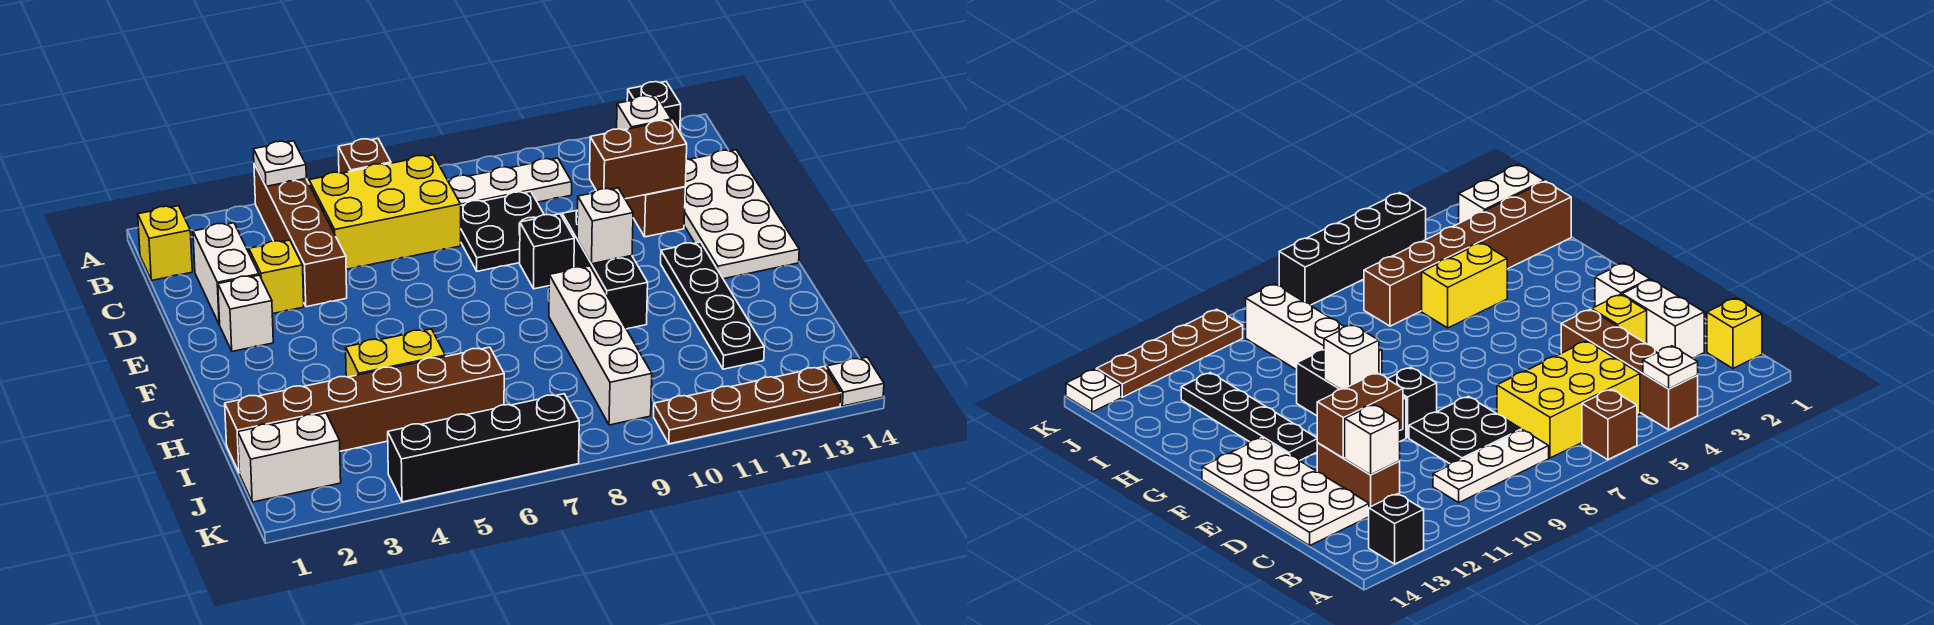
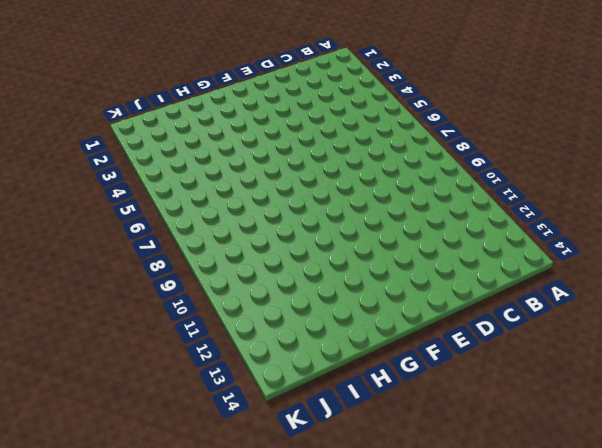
none -> brown 1x4 brick [254,164,347,307]
none -> brown 1x1 brick [338,139,391,173]
none -> black 1x1 brick [627,82,681,132]

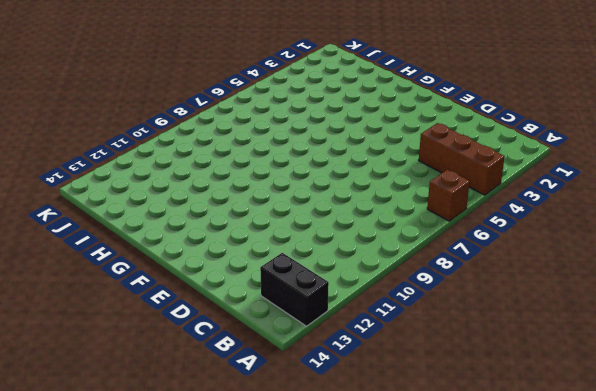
brown 1x3 brick [419,123,505,195] -> brown 1x4 brick [254,164,347,307]
black 1x2 brick [260,253,329,326] -> black 1x1 brick [627,82,681,132]
none -> yellow 1x1 brick [138,206,192,280]
none -> yellow 2x3 brick [309,155,461,269]
none -> white 1x3 plate [448,158,572,205]

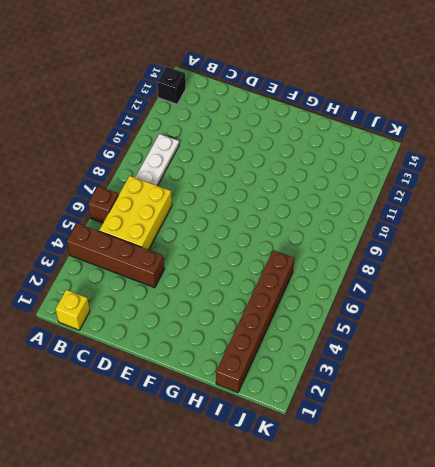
none -> white 1x2 brick [193,223,259,325]
none -> black 2x2 plate [461,191,544,271]
none -> brown 1x2 brick [625,187,685,237]

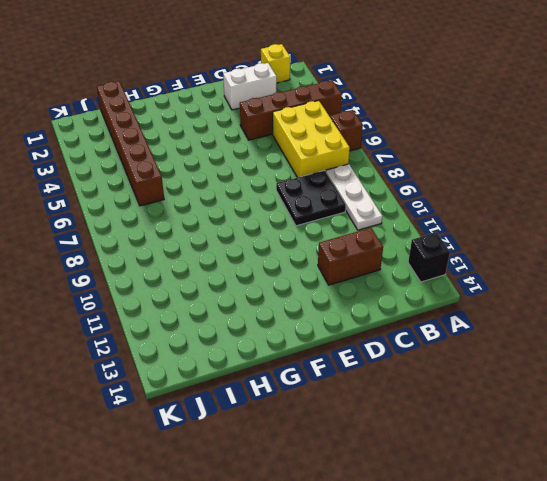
none -> white 2x4 plate [684,150,799,279]
none -> yellow 1x1 brick [249,240,304,314]
none -> white 1x1 brick [218,275,273,351]

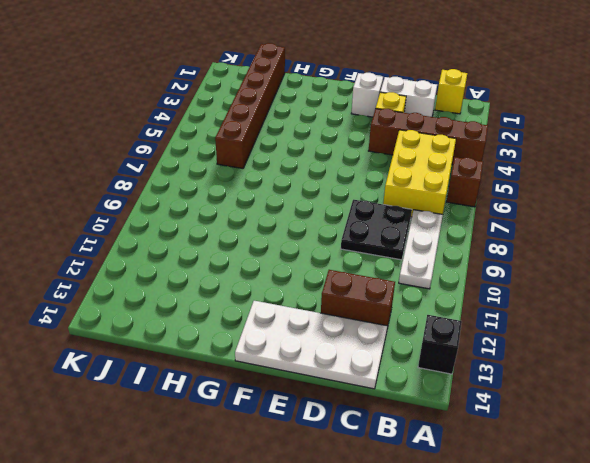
none -> black 1x1 brick [520,214,574,289]
none -> black 1x3 brick [562,210,648,329]
none -> black 1x4 plate [661,242,764,369]

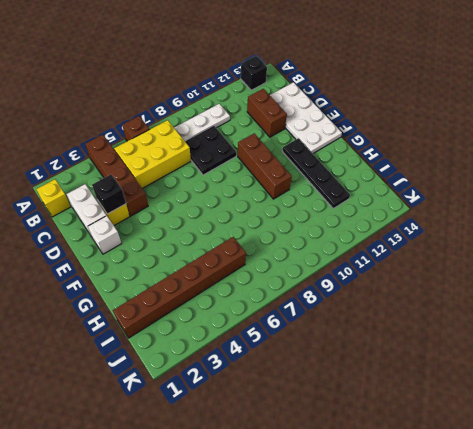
black 1x1 brick [92,175,126,214] -> black 1x1 brick moved to [520,214,574,289]
brown 1x3 brick [238,133,292,199] -> black 1x3 brick [562,210,648,329]
none -> white 1x4 brick [549,266,652,425]
none -> yellow 1x2 brick [346,329,445,377]
none -> white 1x2 brick [238,413,341,502]

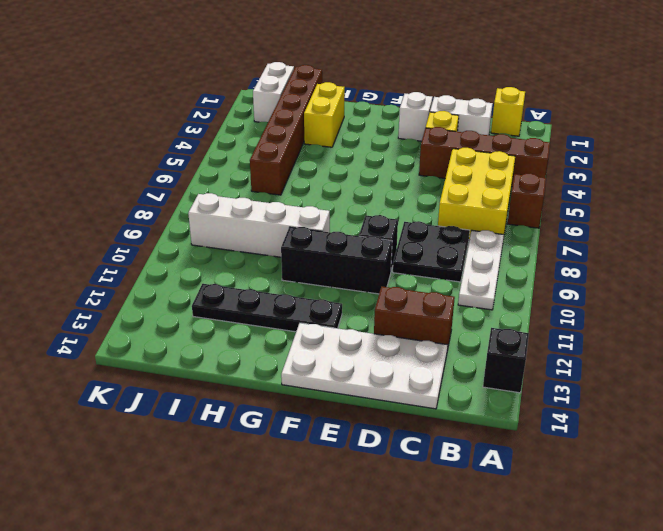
yellow 1x2 brick [304,82,345,147] -> yellow 1x2 brick moved to [346,329,445,377]
none -> black 1x4 brick [388,394,579,502]
none -> brown 1x4 plate [654,366,841,444]
none -> white 1x1 plate [827,357,884,406]

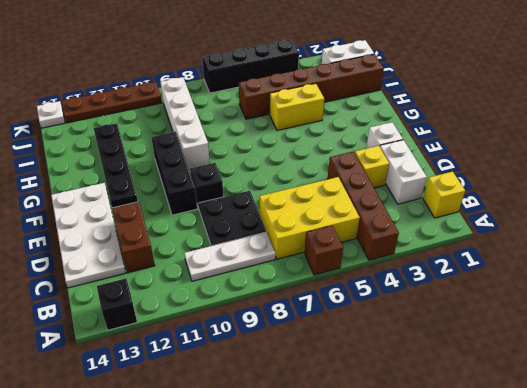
none -> white 1x1 plate [253,141,306,186]
none -> white 1x1 brick [617,96,671,130]
none -> brown 1x2 brick [590,120,687,199]

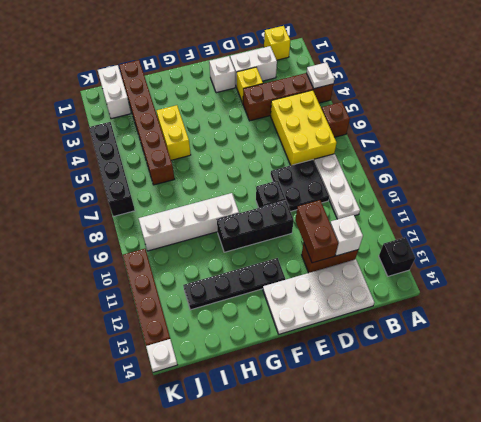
none -> white 1x1 brick [577,188,633,264]

